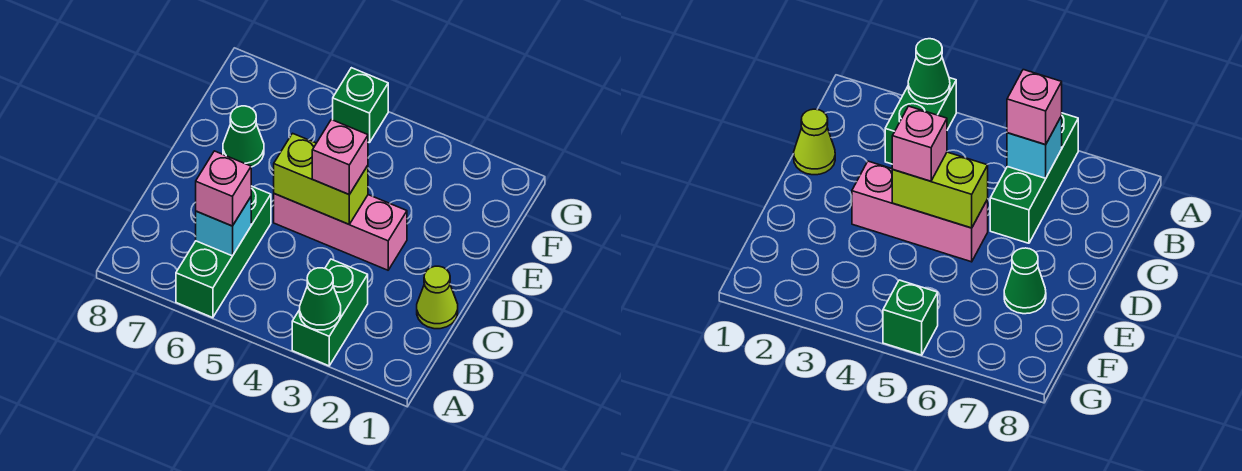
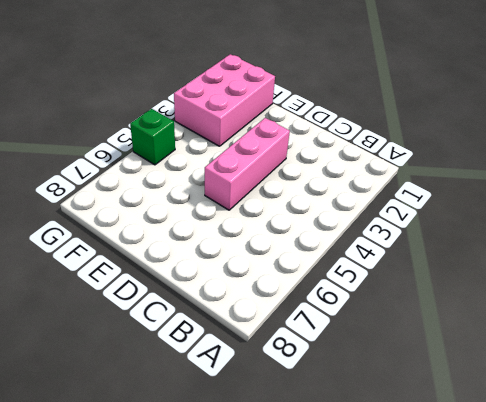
pink 2x3 brick [174,54,275,146] -> none
none -> green 1x2 brick [292,259,368,366]
none -> green 1x3 brick [176,186,271,318]

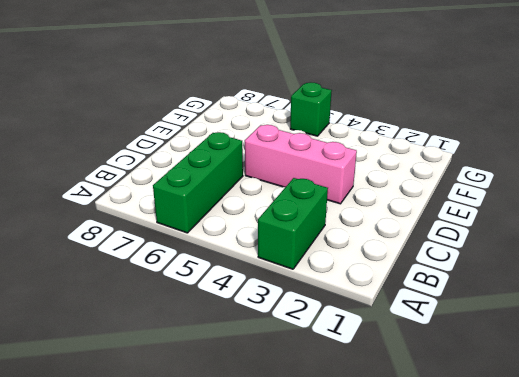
none -> lime 1x1 cone [417,266,458,329]
none -> green 1x1 cone [223,106,264,167]

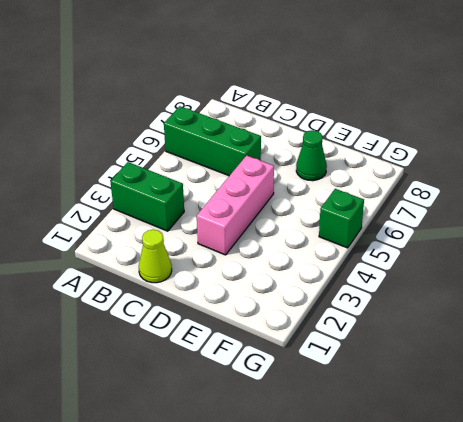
none -> green 1x1 cone [300,268,341,330]
none -> cyan 1x1 brick [196,197,251,256]

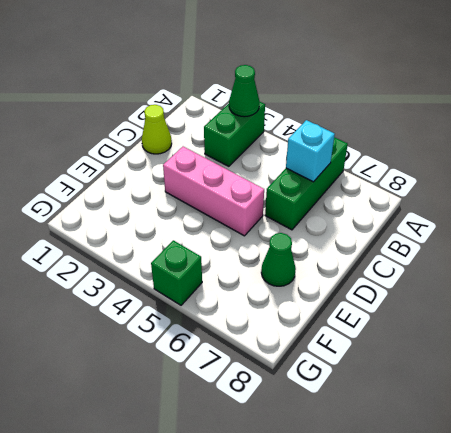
none -> lime 1x2 brick [274,133,368,224]
none -> pink 1x1 brick [196,151,251,226]

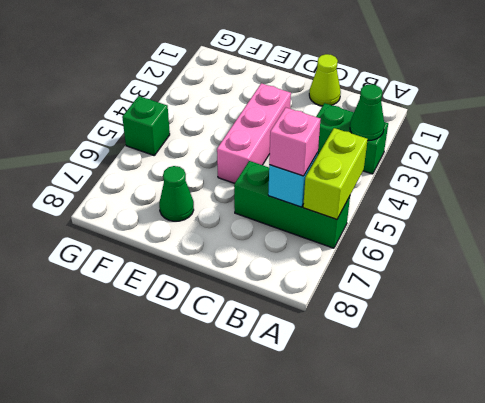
lime 1x2 brick [303,128,368,219] -> lime 1x2 brick moved to [274,133,368,224]
none -> pink 1x1 brick [312,120,368,194]

